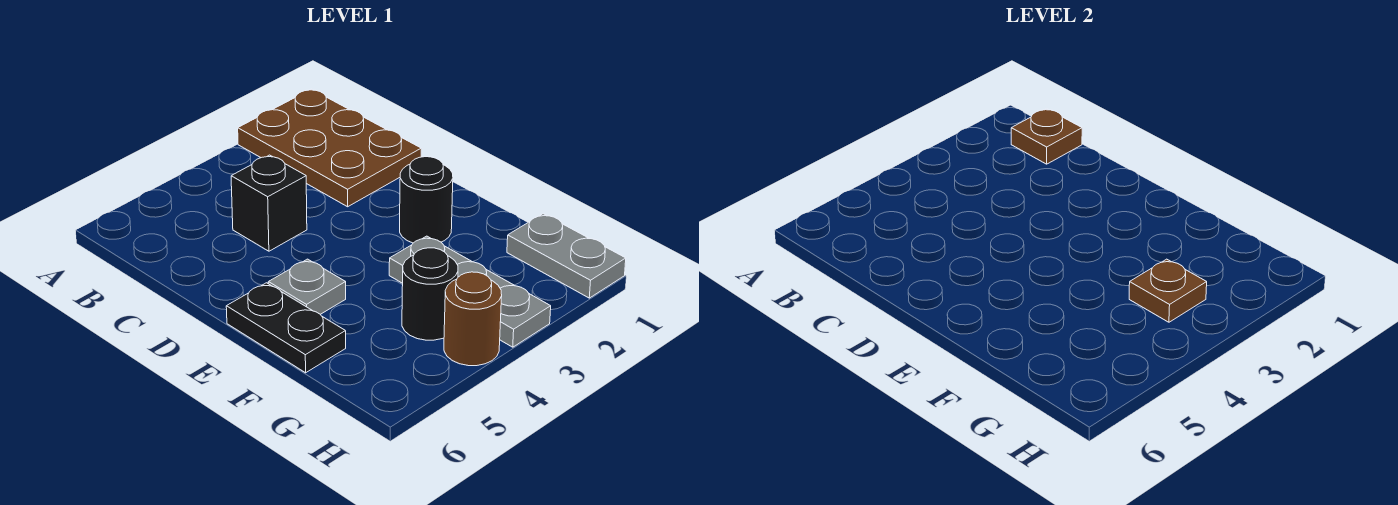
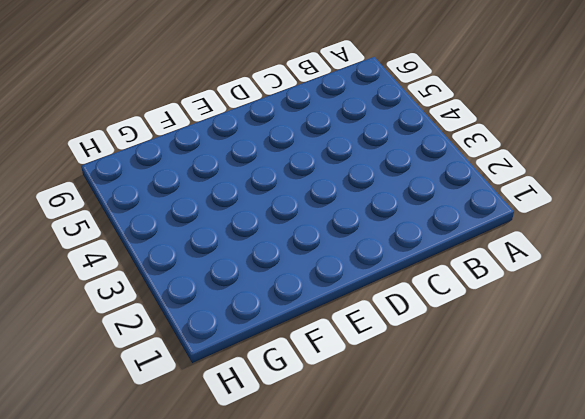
none -> brown 2x3 plate [238,89,421,207]
none -> black 1x1 brick [231,155,307,251]

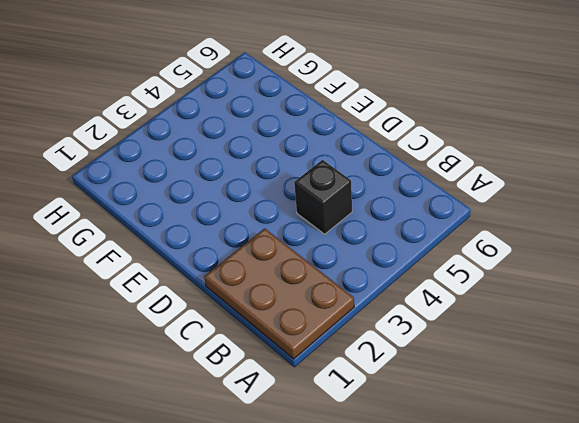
none -> black 1x1 round brick [400,157,453,243]
none -> grey 1x1 plate [268,259,346,314]

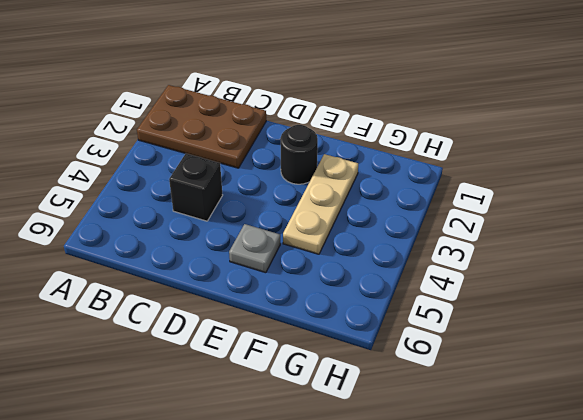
tan 1x3 plate [283,154,358,254] -> grey 1x3 plate [389,236,551,347]
none -> black 1x2 plate [226,283,346,373]
none -> grey 1x2 plate [507,214,626,298]

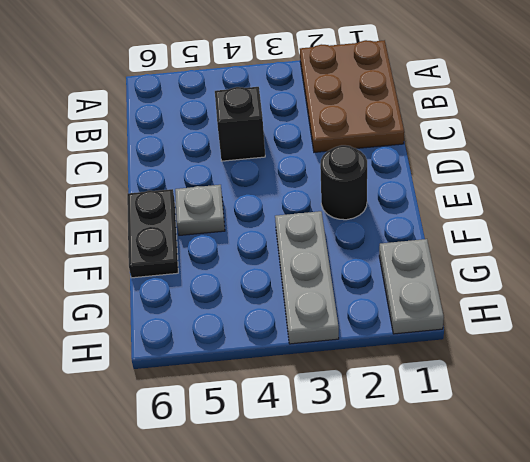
none -> black 1x1 round brick [402,248,458,340]
none -> brown 1x1 round brick [444,272,502,366]

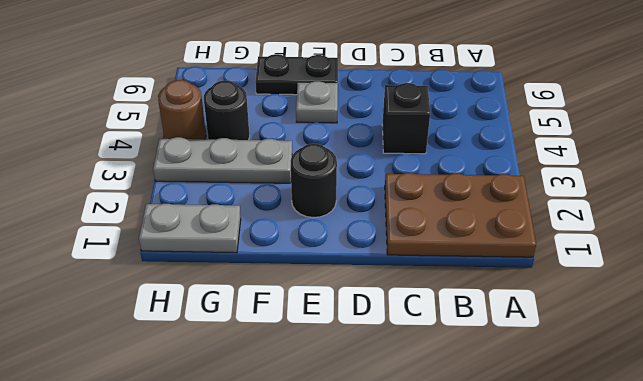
none -> brown 1x1 plate [1011,109,1082,164]
none -> brown 1x1 plate [1129,259,1207,322]

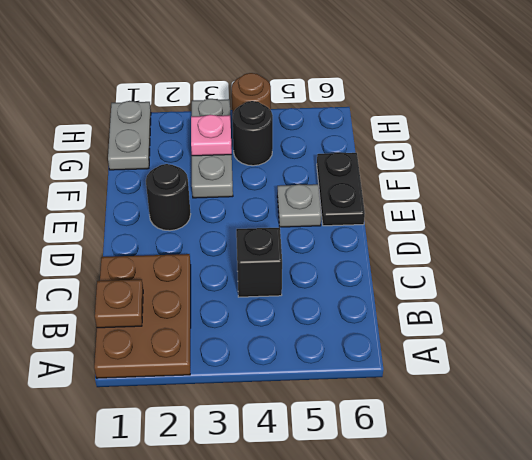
pink 1x1 plate [191,115,232,156] -> brown 1x1 plate [1129,259,1207,322]

